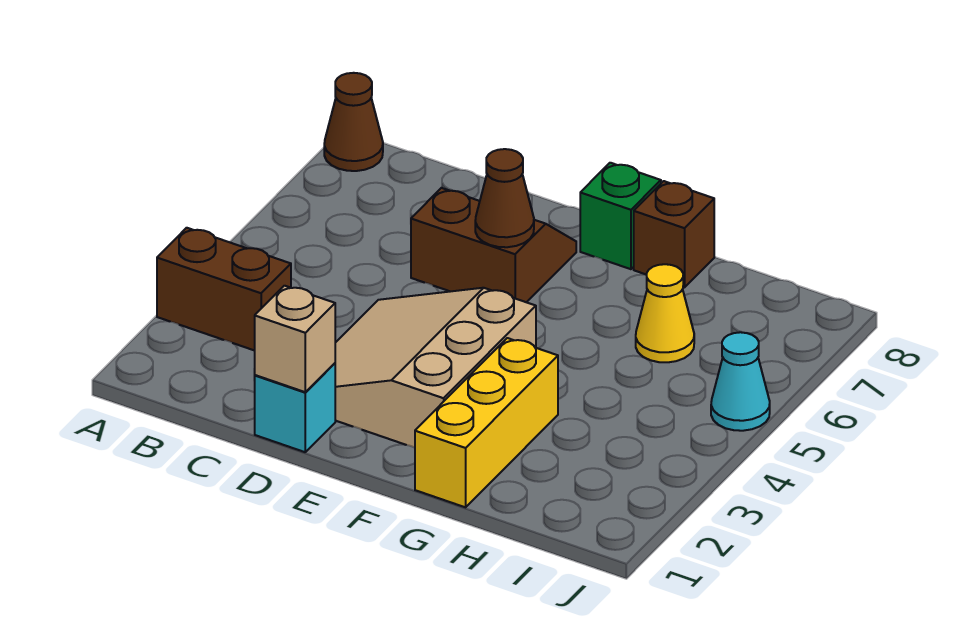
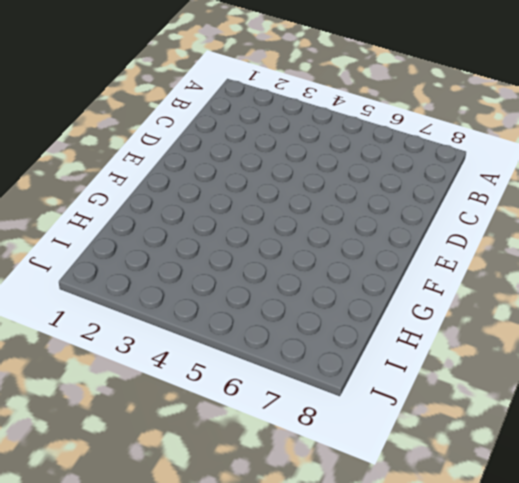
none -> brown 1x2 brick [157,228,291,351]
none -> brown 1x1 cone [324,73,383,171]
none -> cyan 1x1 brick [255,363,335,452]

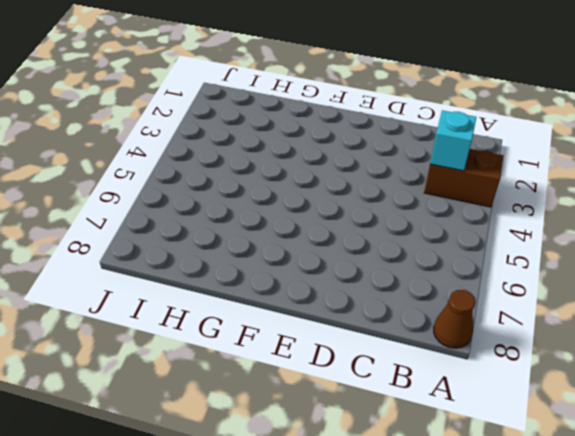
cyan 1x1 brick [430,110,476,171] -> cyan 1x1 brick moved to [255,363,335,452]
none -> tan 3x3 slope [335,288,536,448]
none -> brown 2x2 slope [411,188,576,302]
none -> green 1x1 brick [580,163,661,269]

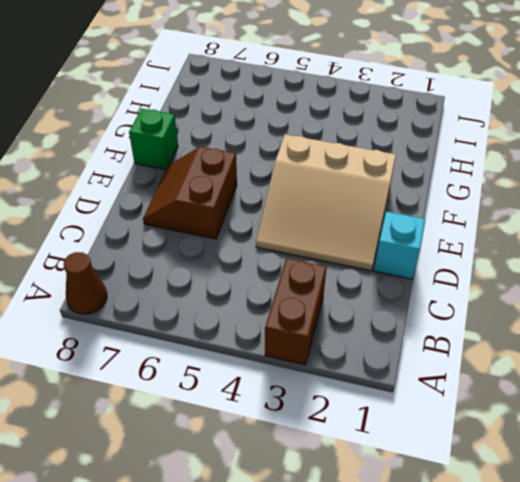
none -> yellow 1x3 brick [415,338,558,507]
none -> brown 1x1 brick [634,181,714,288]
none -> yellow 1x1 cone [636,264,694,362]

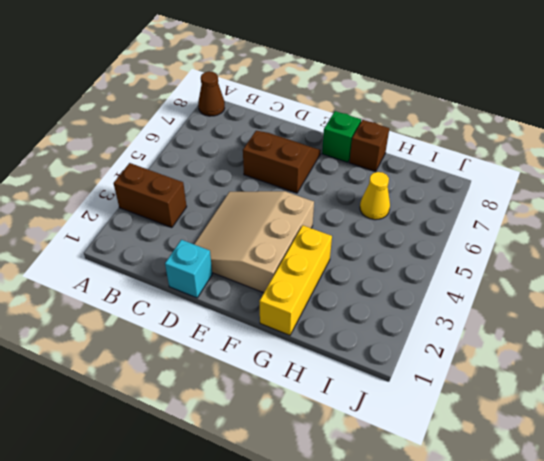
none -> cyan 1x1 cone [711,332,770,431]
none -> tan 1x1 brick [254,286,335,392]
none -> brown 1x1 cone [475,149,534,247]

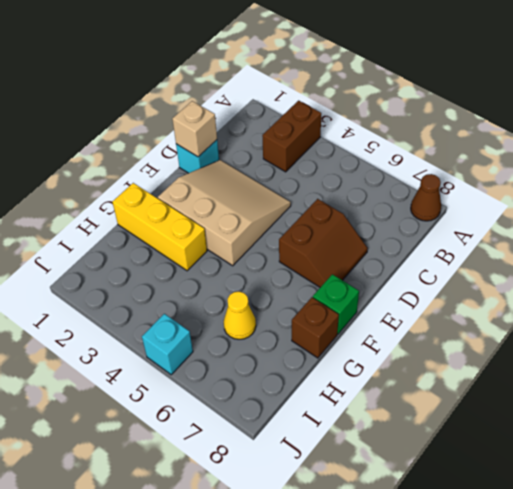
cyan 1x1 brick [142,314,193,375] -> cyan 1x1 cone [711,332,770,431]
none -> brown 1x1 cone [475,149,534,247]

